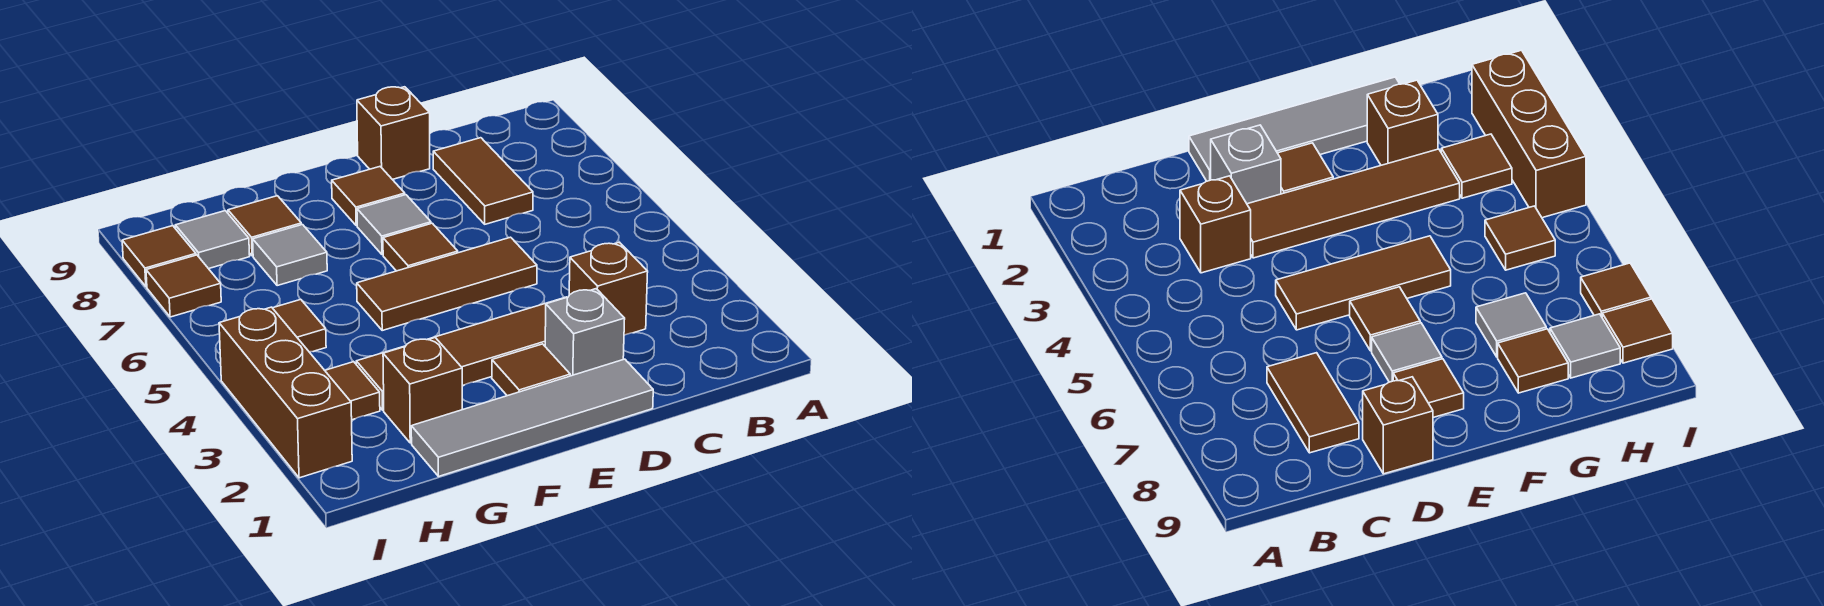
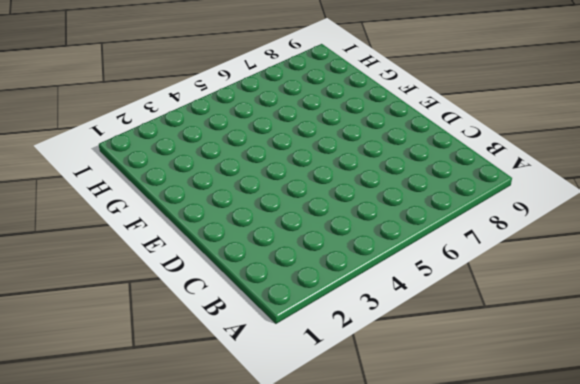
none -> brown 1x1 brick [569,242,648,335]
none -> brown 1x2 tile [433,138,533,224]
none -> grey 1x4 tile [411,359,653,477]

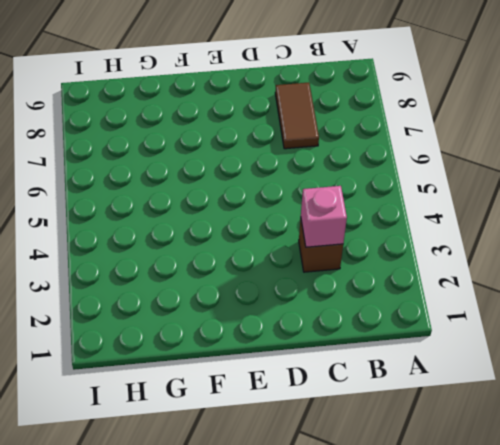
pink 1x1 brick [301,186,347,247] -> none
none -> grey 1x4 tile [411,359,653,477]
none -> grey 1x1 brick [545,289,625,376]
none -> brown 1x4 tile [356,297,567,410]

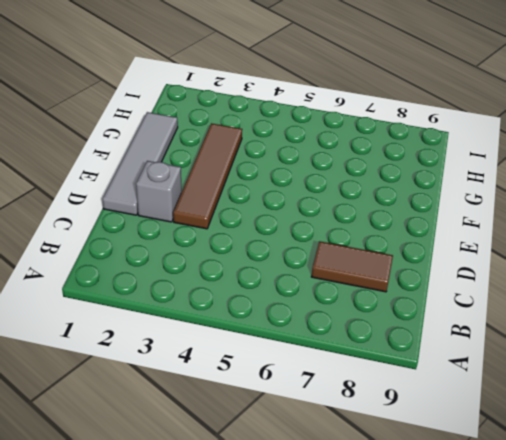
none -> brown 1x1 brick [569,242,648,335]
none -> brown 1x3 tile [357,237,537,330]
none -> brown 1x1 brick [357,87,430,180]

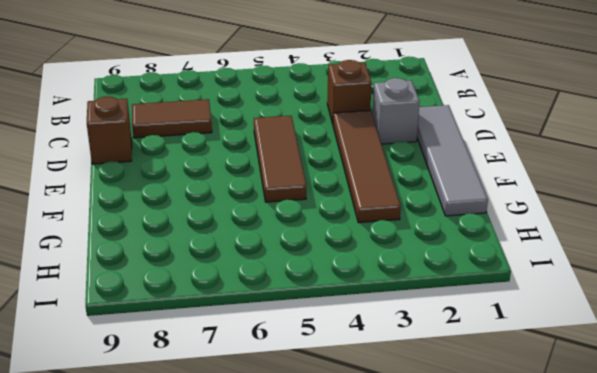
none -> brown 1x1 tile [492,344,570,396]
none -> brown 1x1 tile [383,223,458,271]
none -> grey 1x1 tile [357,195,431,255]

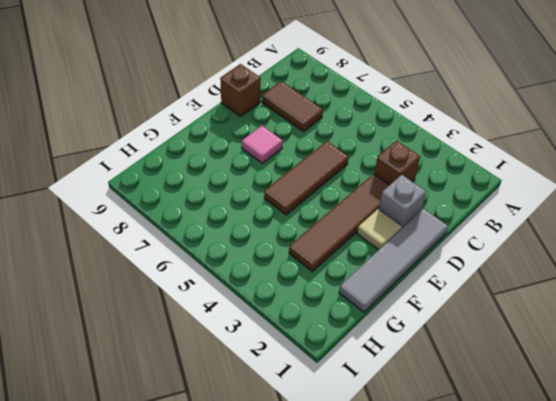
tan 1x1 tile [357,209,402,250] -> brown 1x1 tile [492,344,570,396]
pink 1x1 tile [242,126,283,163] -> grey 1x1 tile [357,195,431,255]
none -> brown 1x1 tile [383,223,458,271]
none -> brown 1x1 tile [332,167,405,226]
none -> brown 1x1 brick [383,338,462,443]

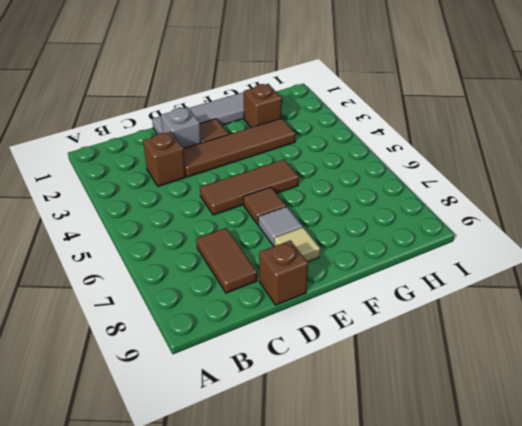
tan 1x1 tile [274,227,320,262] -> brown 1x1 tile [332,167,405,226]
none -> grey 1x1 tile [253,225,327,286]
none -> brown 1x1 tile [228,196,301,256]
none -> brown 1x1 tile [325,362,380,420]

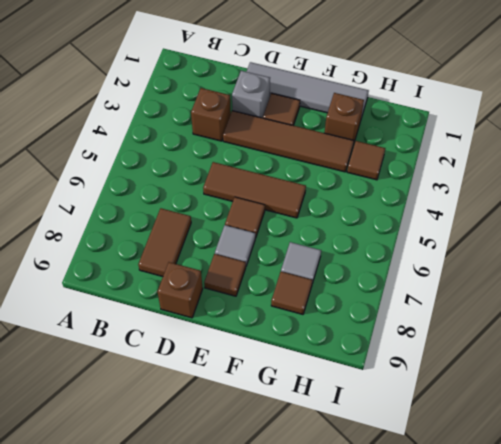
none -> brown 1x1 tile [273,299,326,352]
none -> grey 1x1 tile [175,211,250,269]
none -> brown 1x3 brick [219,307,352,478]

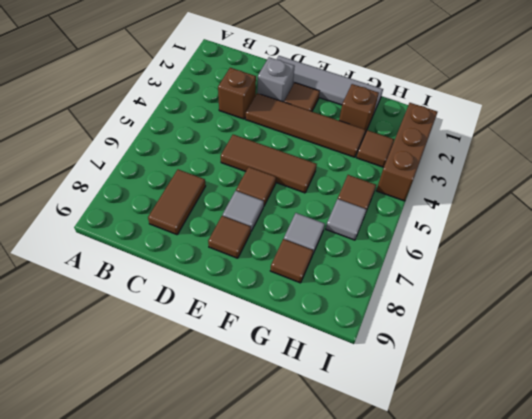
grey 1x1 tile [326,199,367,240] -> grey 1x1 tile moved to [175,211,250,269]
none -> brown 1x1 brick [357,87,430,180]
none -> brown 1x1 tile [146,255,221,317]
none -> brown 1x1 tile [122,226,196,287]

